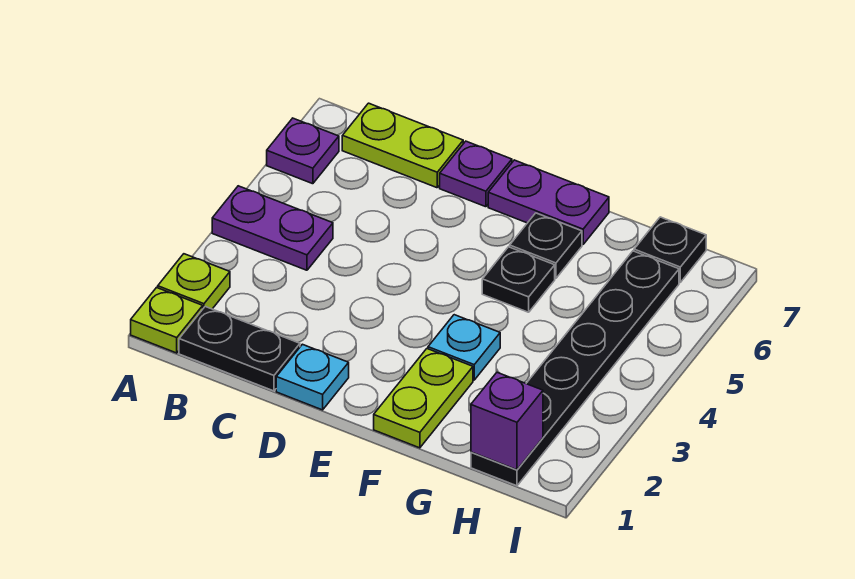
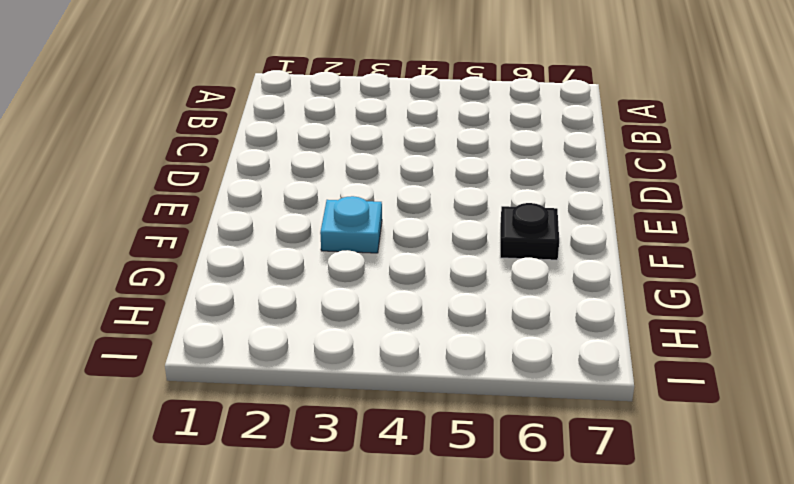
none -> lime 1x1 plate [131,288,203,353]
none -> lime 1x1 plate [158,254,230,309]
none -> purple 1x2 plate [212,186,333,270]

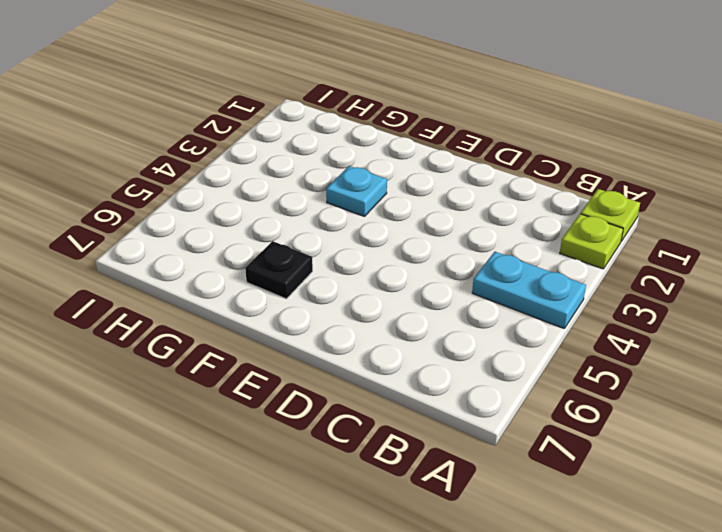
cyan 1x2 plate [472,252,586,329] -> purple 1x2 plate [212,186,333,270]
none -> purple 1x1 plate [267,118,339,184]
none -> black 1x2 plate [179,307,300,391]
none -> lime 1x2 plate [342,103,463,188]

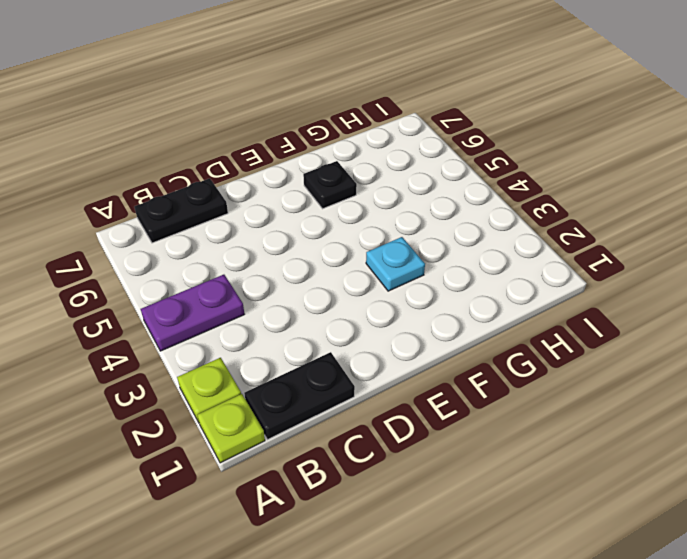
black 1x2 plate [134,178,228,243] -> lime 1x2 plate [342,103,463,188]
none -> purple 1x1 plate [267,118,339,184]
none -> cyan 1x1 plate [276,344,349,410]
none -> purple 1x1 plate [440,141,512,207]

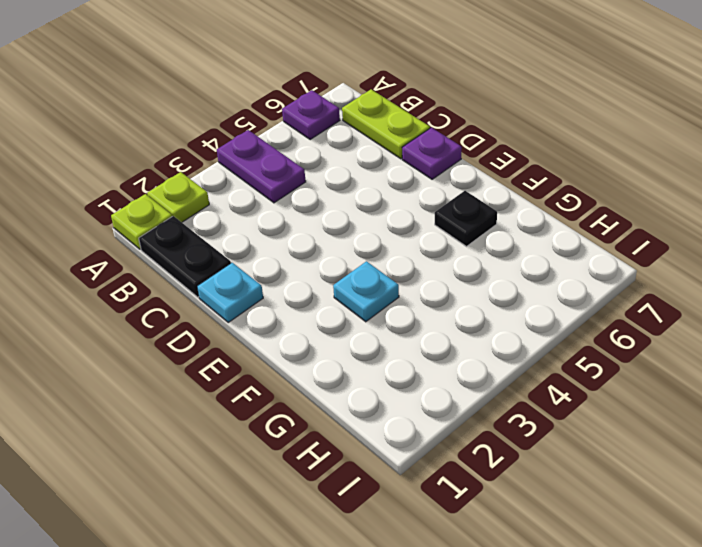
none -> purple 1x2 plate [488,160,609,245]
none -> lime 1x2 plate [374,349,473,448]
none -> black 1x1 plate [482,247,555,312]

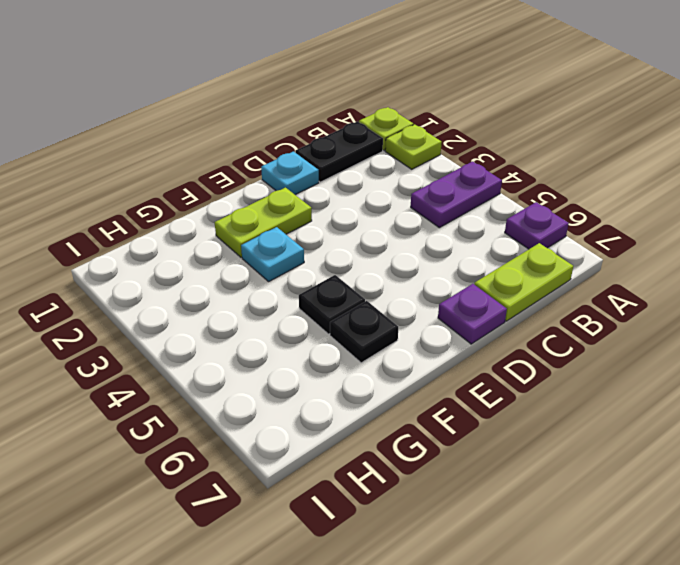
lime 1x2 plate [215,188,312,257] -> lime 1x2 plate turned to [374,349,473,448]
none -> purple 1x2 plate [488,160,609,245]
none -> black 1x6 plate [471,251,679,486]
none -> black 1x1 plate [634,217,706,282]

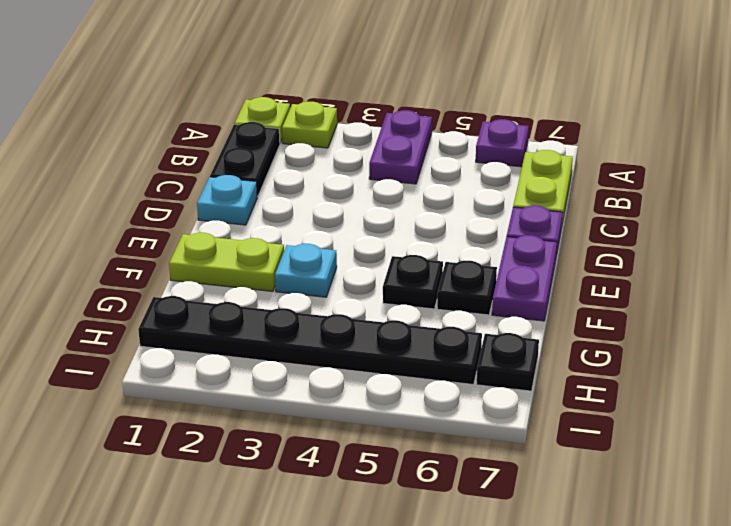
none -> purple 1x1 brick [471,373,543,470]

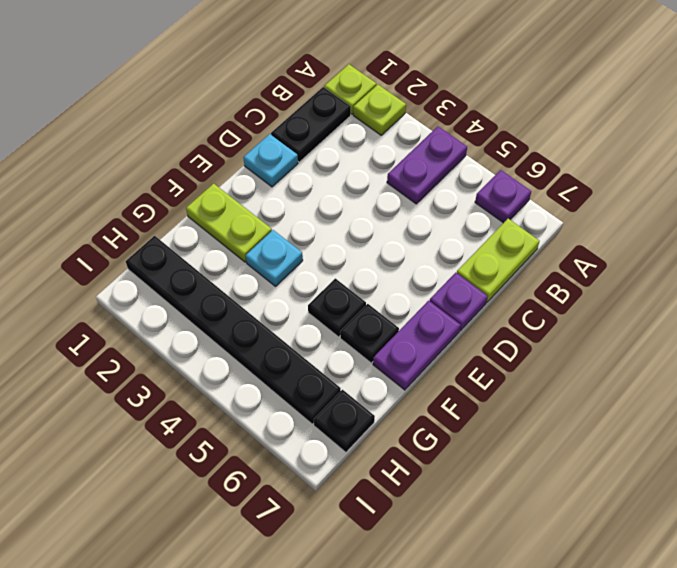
none -> purple 1x1 brick [471,373,543,470]

